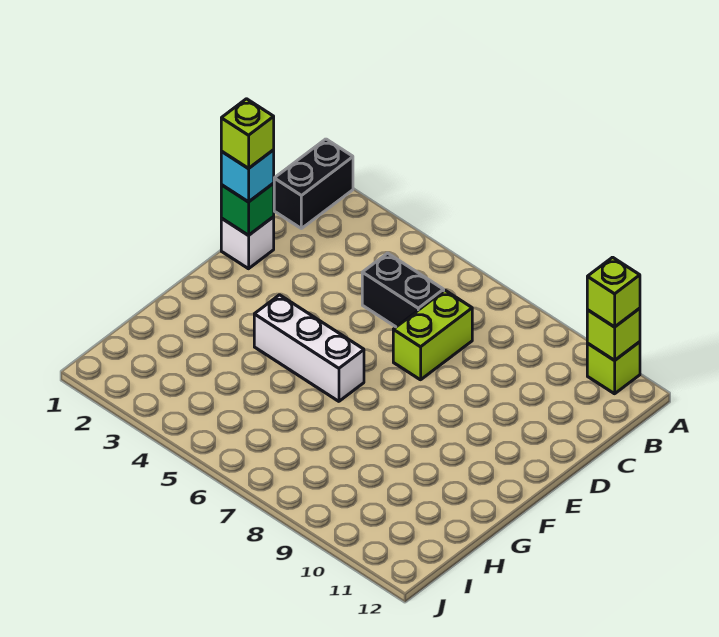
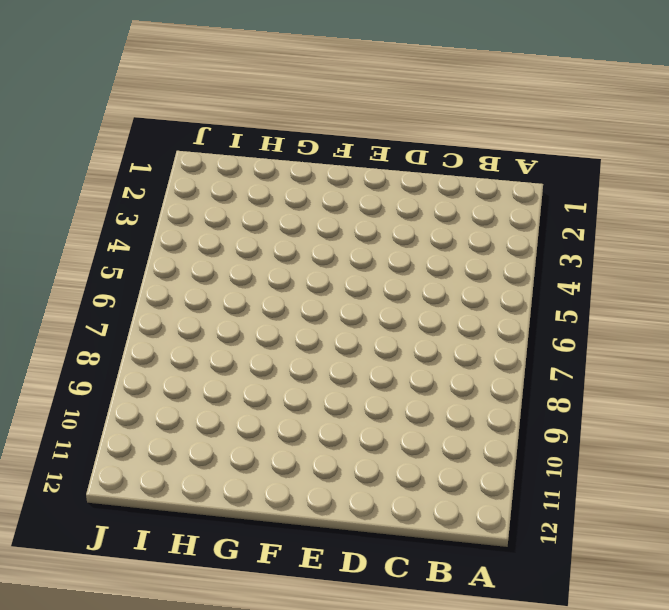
none -> black 1x2 brick [274,139,353,228]
none -> lime 1x1 brick [587,342,640,394]

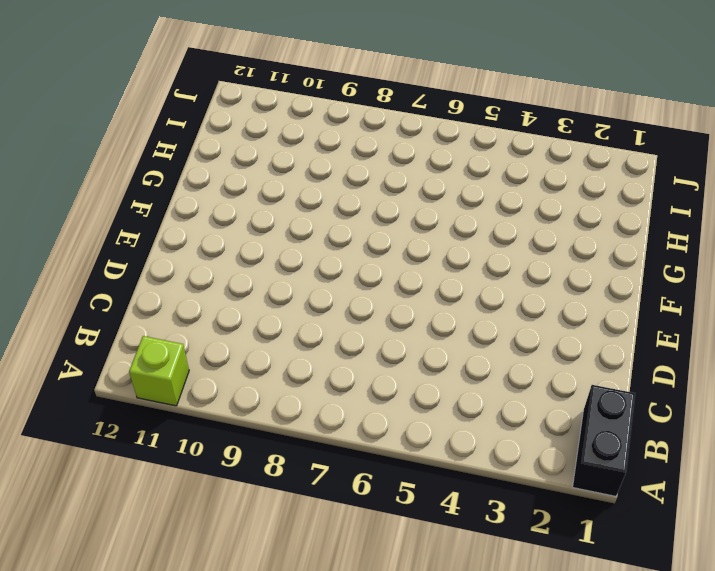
none -> black 1x2 brick [362,253,444,327]
none -> lime 1x2 brick [393,290,472,380]

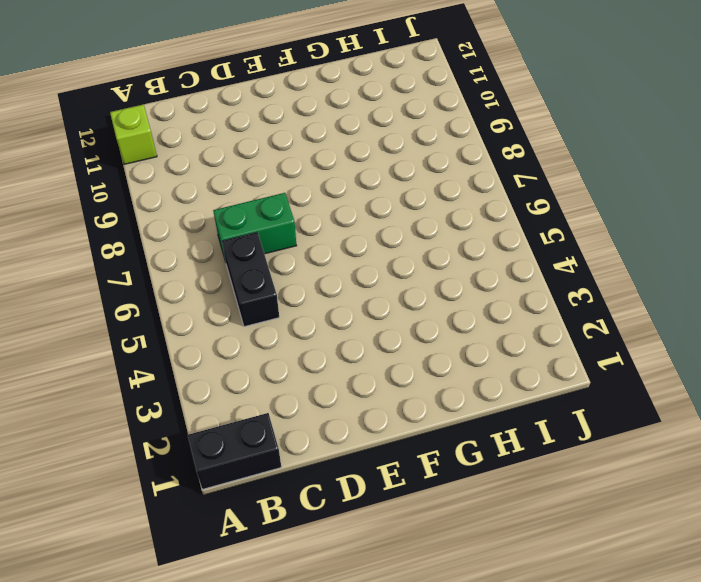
green 1x2 brick [213,193,296,262] -> lime 1x2 brick [393,290,472,380]
none -> white 1x1 brick [221,217,274,269]
none -> white 1x3 brick [254,295,364,401]

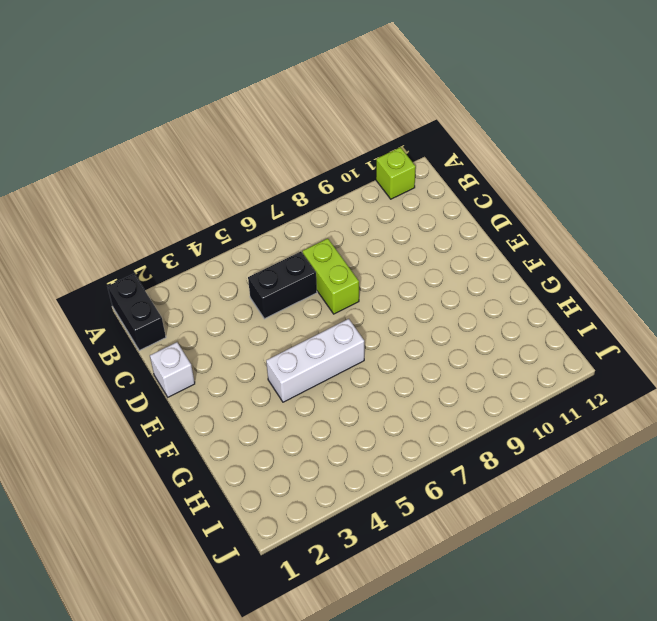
none -> lime 1x1 brick [587,308,640,360]
none -> green 1x1 brick [221,183,274,235]

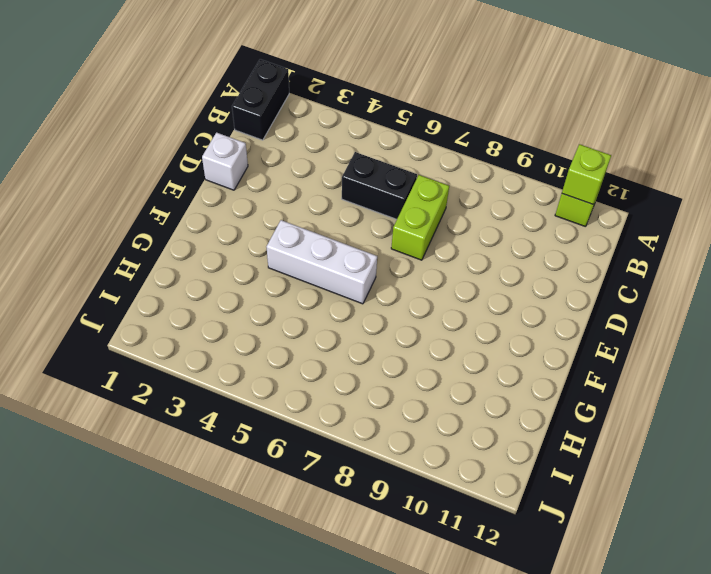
none -> green 1x1 brick [221,183,274,235]
none -> lime 1x1 brick [587,257,640,327]

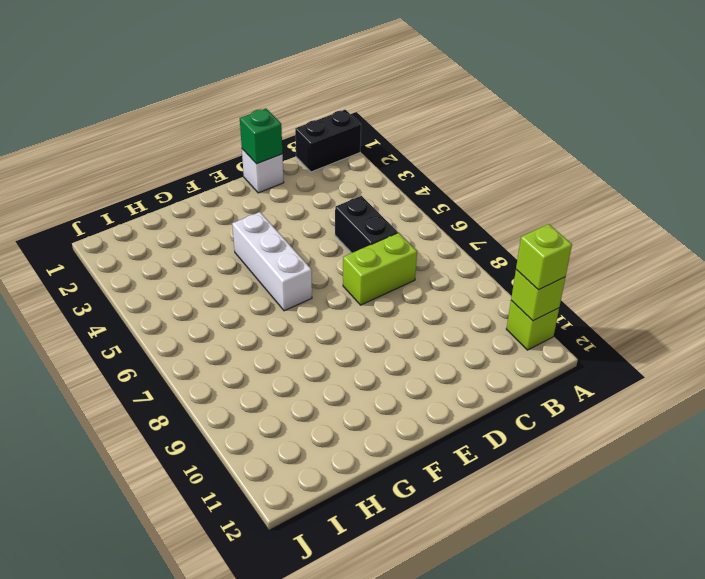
none -> cyan 1x1 brick [221,150,274,202]
none -> lime 1x1 brick [221,99,274,169]

